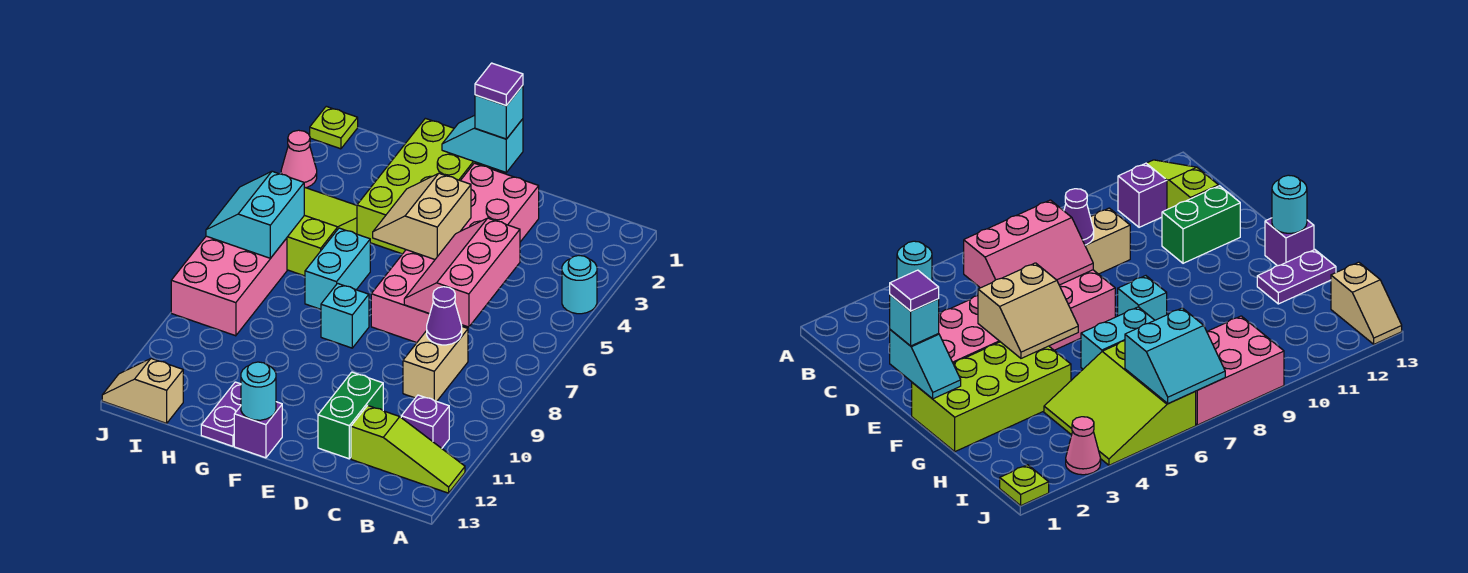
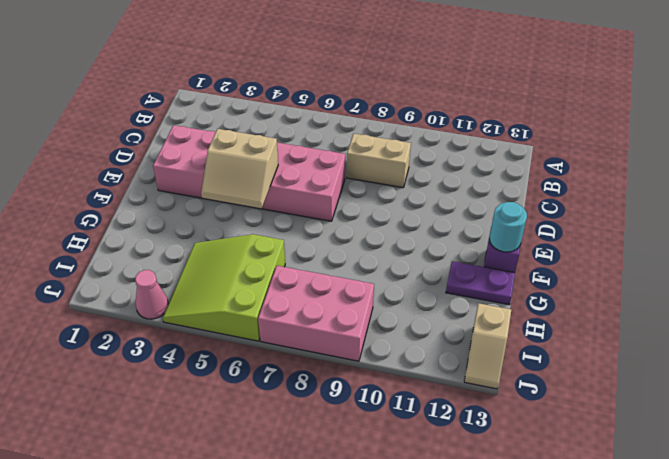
none -> cyan 1x1 round brick [562,256,597,314]
none -> lime 1x3 slope [351,406,465,493]
none -> purple 1x1 brick [401,395,449,448]

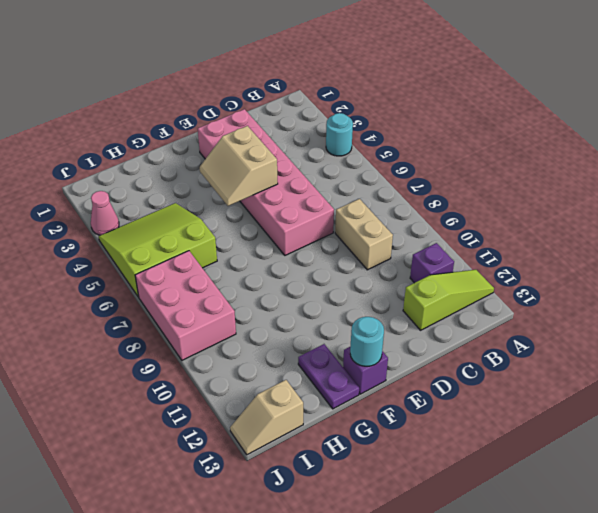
none -> green 1x2 brick [318,372,383,459]
none -> lime 2x4 brick [357,118,490,254]
none -> cyan 1x1 brick [321,283,369,348]

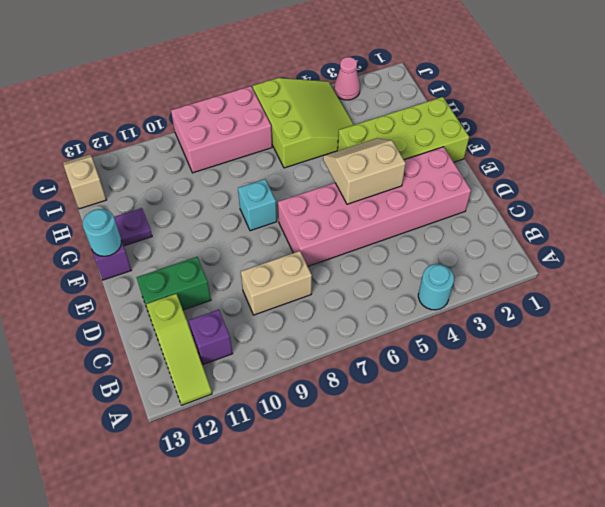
none -> cyan 1x2 brick [305,228,370,309]
none -> lime 1x1 plate [310,106,358,149]
none -> pink 2x3 slope [404,218,520,327]

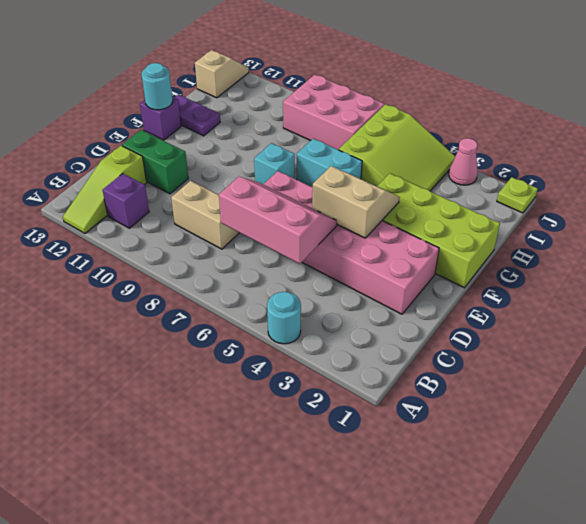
none -> purple 1x1 cone [427,287,462,345]
none -> cyan 1x2 slope [442,115,523,172]
none -> cyan 2x2 slope [206,171,304,258]

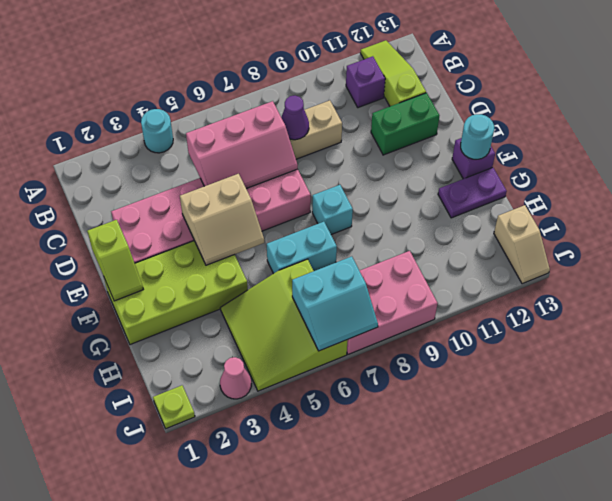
lime 1x2 slope [87,220,143,301] -> cyan 1x2 slope [442,115,523,172]
none -> cyan 1x1 brick [475,85,523,139]
none -> purple 1x1 tile [475,63,523,106]

